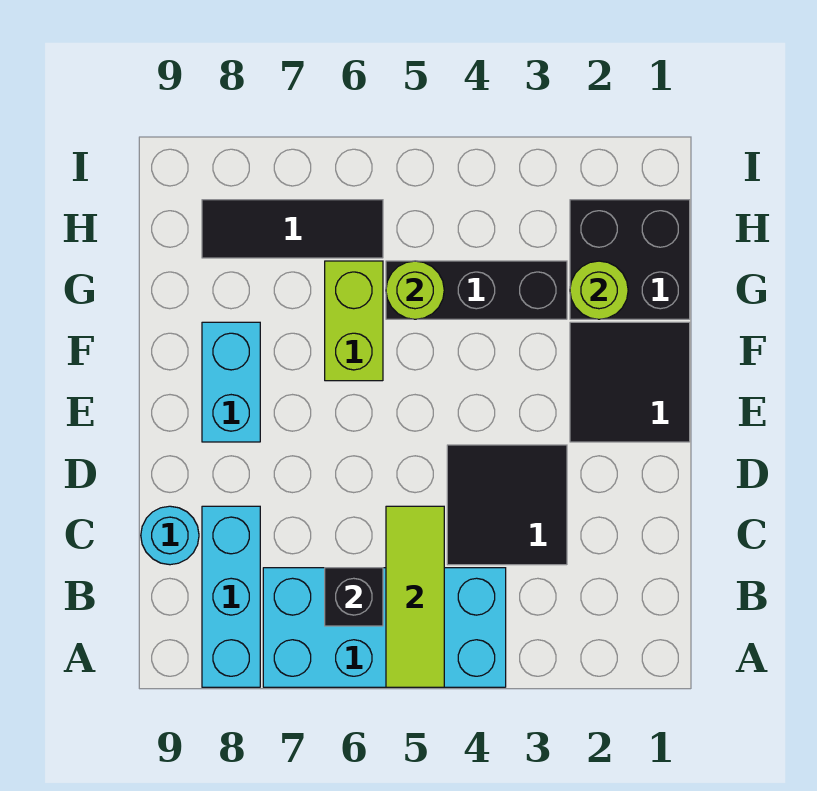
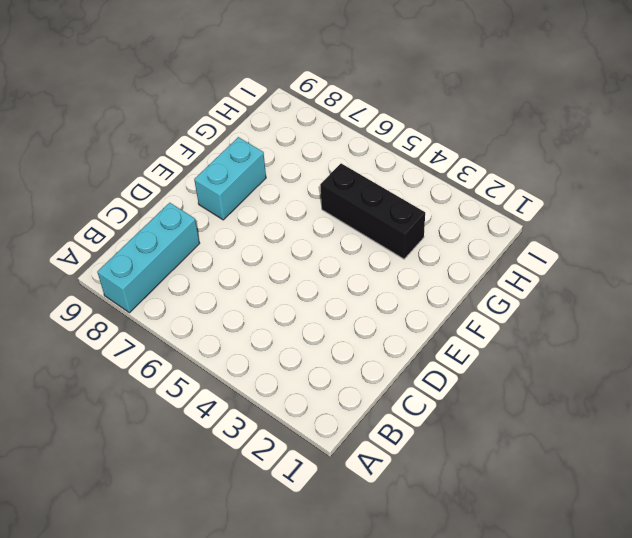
none -> cyan 2x4 brick [263,568,506,687]
none -> black 2x2 tile [447,445,567,565]
none -> cyan 1x1 round brick [141,506,199,565]

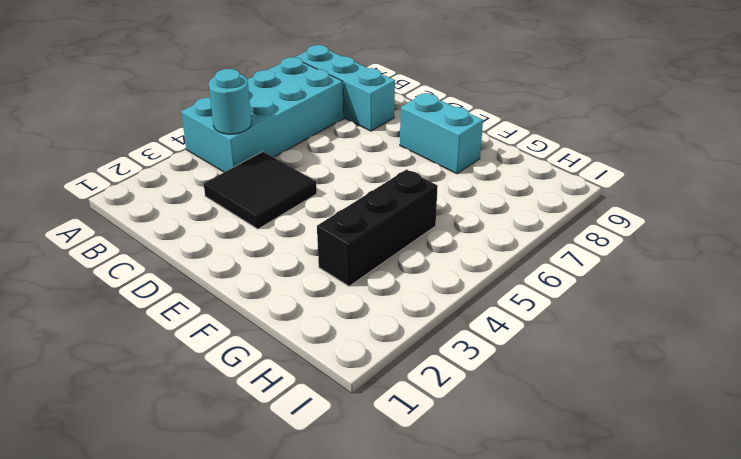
cyan 1x1 round brick [209,69,251,134] -> cyan 1x1 round brick moved to [141,506,199,565]
none -> black 2x2 tile [570,322,690,442]
none -> lime 1x2 brick [325,261,383,381]
none -> black 2x2 brick [570,200,690,319]

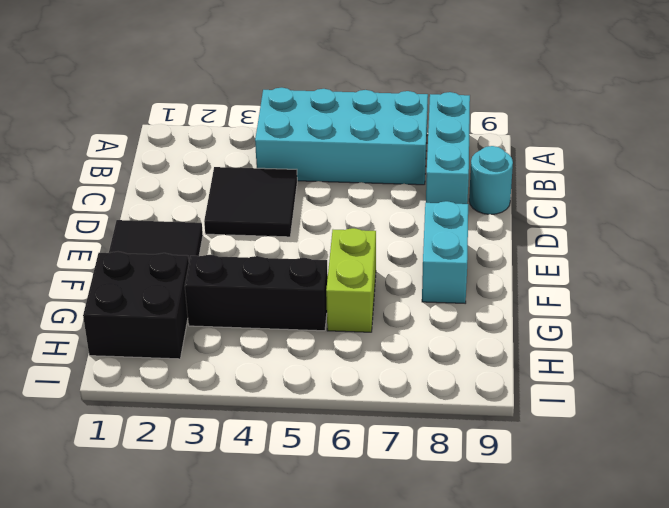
none -> black 1x3 tile [202,200,383,258]
none -> lime 1x3 tile [386,506,444,687]
none -> black 1x1 brick [325,568,383,626]

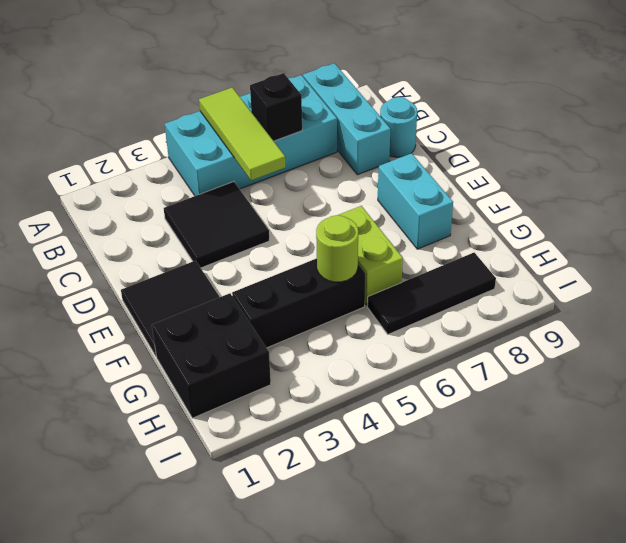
none -> lime 1x1 round brick [570,261,628,319]

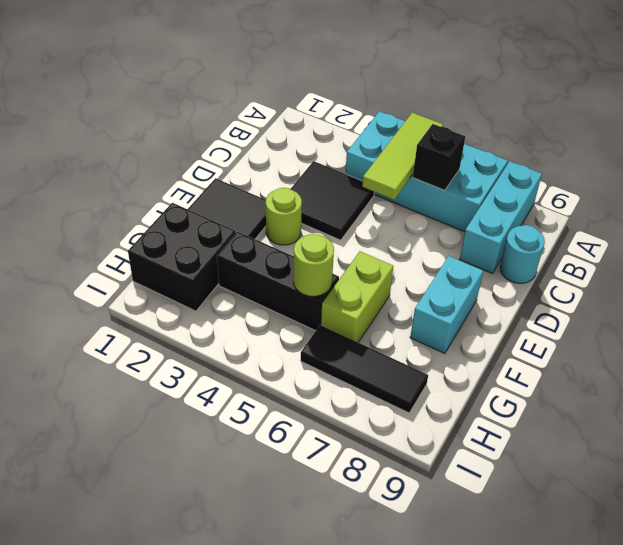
lime 1x1 round brick [266,188,302,245] -> lime 1x1 round brick moved to [570,261,628,319]

